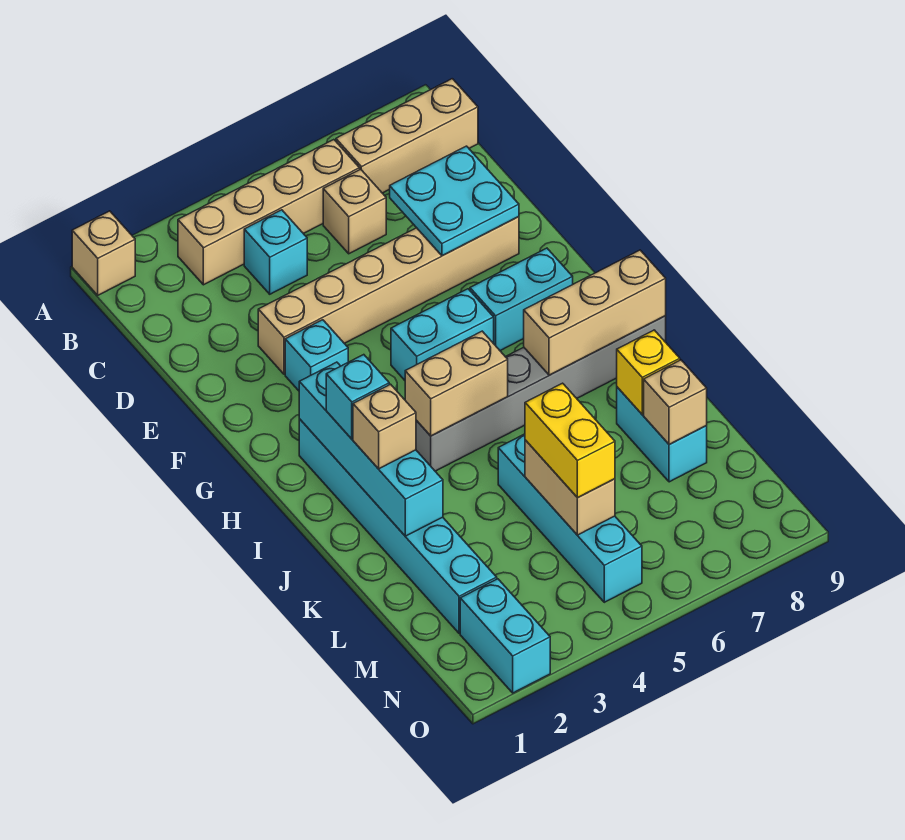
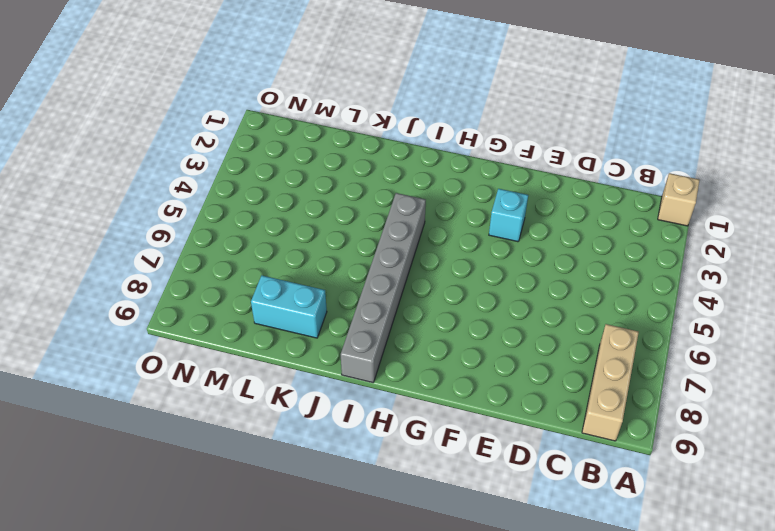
none -> tan 1x4 brick [178,140,360,285]
none -> cyan 1x1 brick [244,210,307,294]
none -> tan 1x1 brick [323,169,386,254]

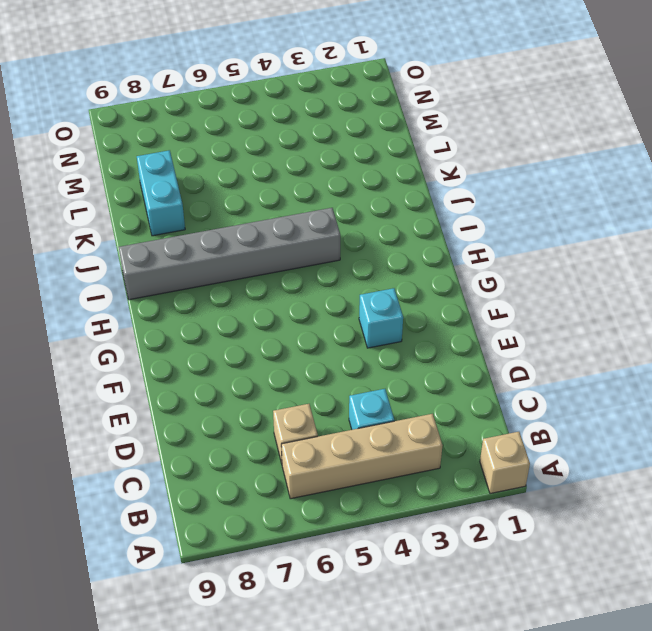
none -> tan 1x3 brick [336,79,478,193]
none -> tan 1x6 brick [258,217,519,374]
none -> cyan 1x2 brick [391,289,494,380]

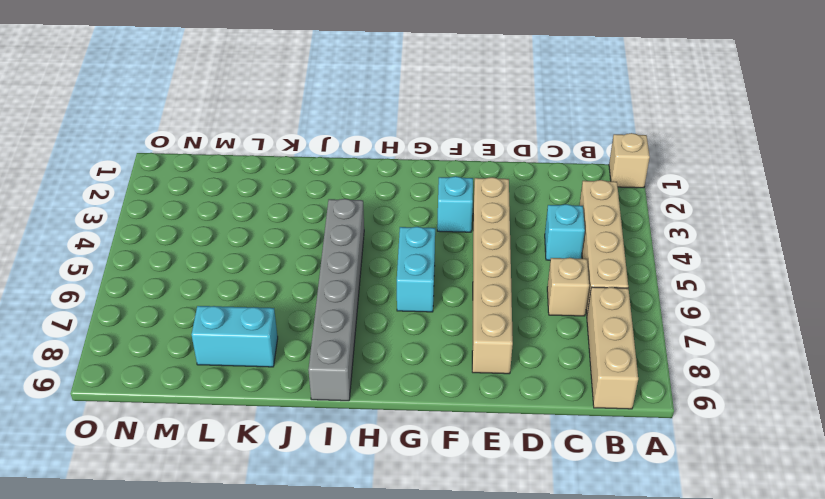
none -> cyan 1x2 brick [470,248,573,351]
none -> cyan 1x6 brick [299,419,497,633]
none -> cyan 1x4 brick [498,434,642,602]

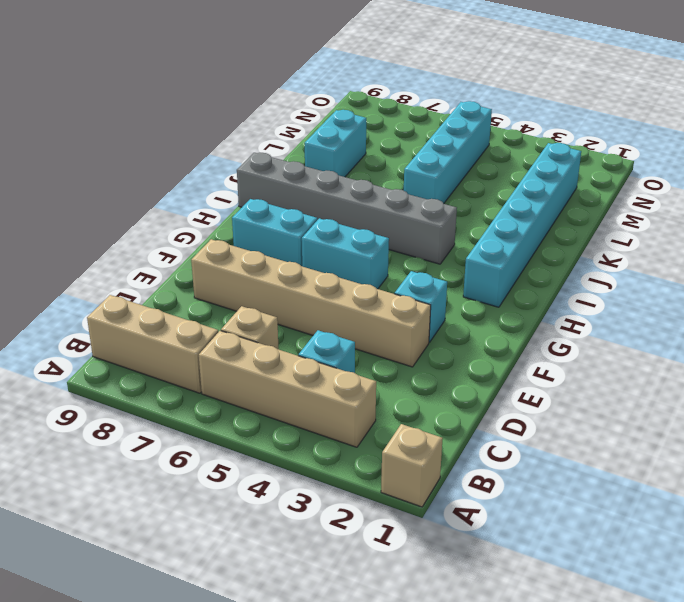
none -> cyan 1x2 brick [460,579,550,693]
none -> cyan 2x2 plate [390,146,519,256]
none -> cyan 1x4 brick [299,362,443,536]

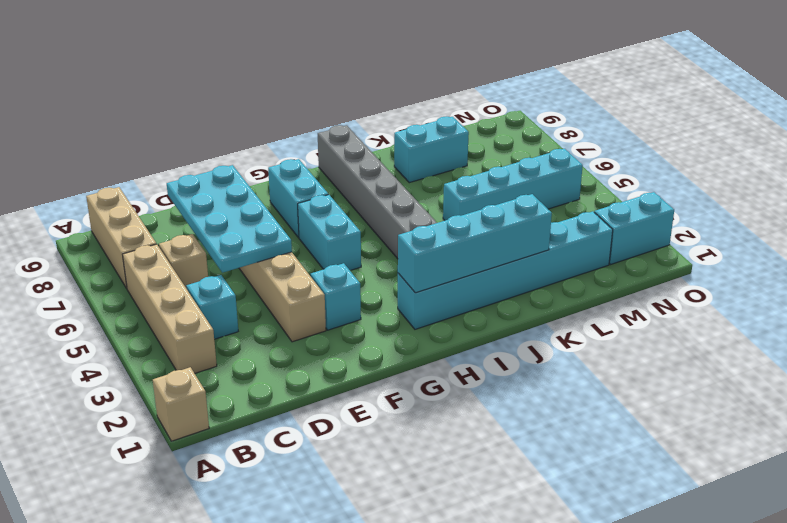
cyan 2x4 plate [167,165,292,273] -> cyan 2x2 plate [390,146,519,256]
none -> tan 1x2 brick [405,331,508,436]
none -> tan 1x3 brick [524,250,666,375]
none -> yellow 1x1 brick [617,330,680,414]

